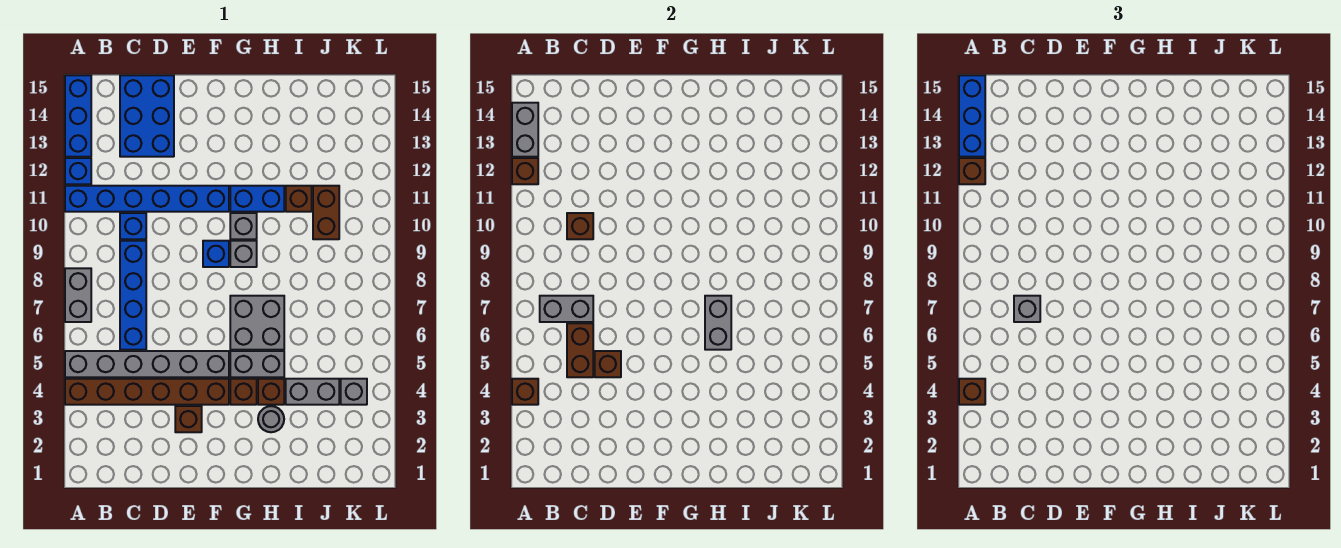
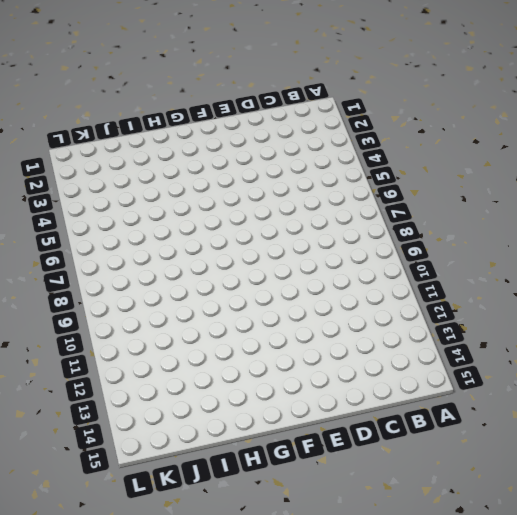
none -> brown 1x6 brick [65,379,229,405]
none -> grey 1x6 brick [65,351,229,377]
none -> grey 1x2 brick [65,268,91,322]
none -> blue 1x6 brick [65,186,229,212]

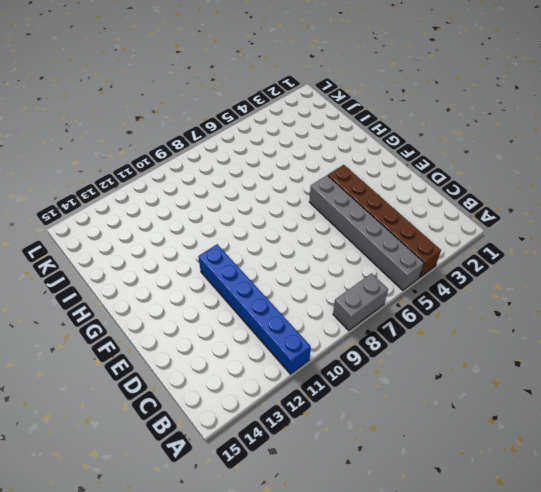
none -> blue 1x1 brick [65,158,91,184]
none -> blue 1x3 brick [65,75,91,157]
none -> blue 1x4 brick [120,241,146,350]
none -> blue 1x1 brick [120,213,146,239]

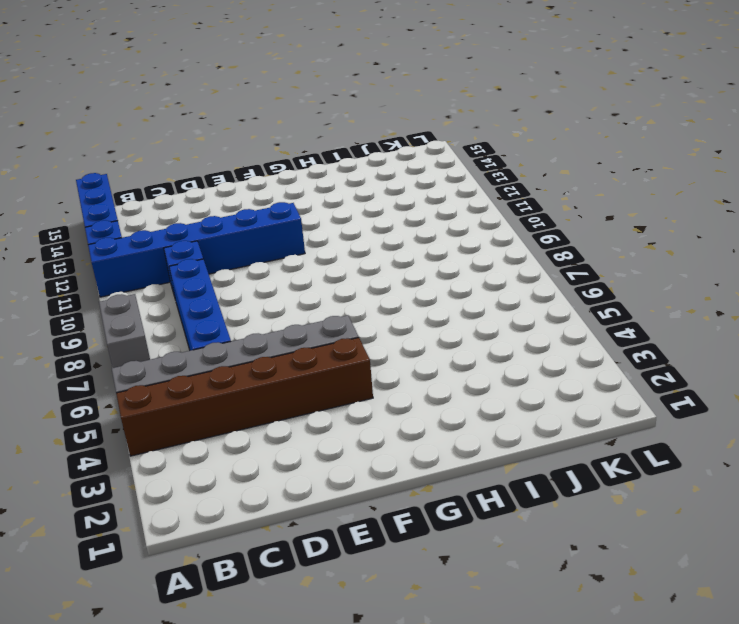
none -> blue 2x3 brick [120,75,174,157]
none -> brown 1x1 brick [175,406,202,432]
none -> blue 1x1 brick [203,241,229,267]
none -> brown 1x1 brick [230,379,257,405]

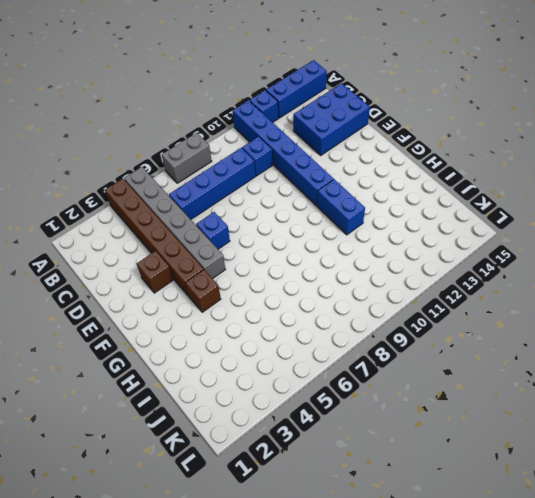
blue 1x1 brick [196,212,230,249] -> blue 1x1 brick moved to [203,241,229,267]
none -> grey 1x2 brick [230,351,284,377]
none -> grey 2x2 brick [230,296,284,350]
none -> grey 1x1 brick [230,241,257,267]
none -> grey 1x1 brick [230,213,257,239]

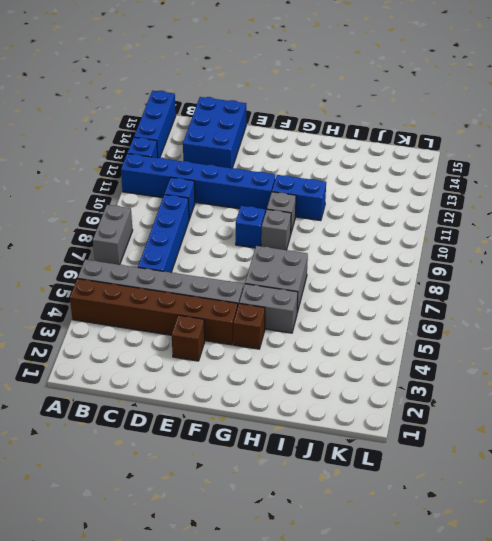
none -> grey 1x1 round brick [258,406,284,432]
none -> brown 1x1 brick [258,379,284,405]
none -> grey 1x2 brick [286,379,339,405]
none -> brown 1x1 brick [286,186,312,212]

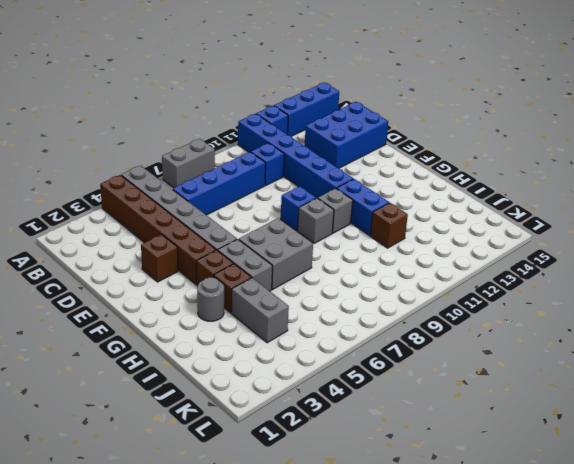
none -> brown 1x2 brick [313,186,339,239]
none -> grey 1x1 brick [341,379,367,405]
none -> brown 1x1 brick [512,379,538,405]
none -> brown 1x1 brick [512,158,538,184]

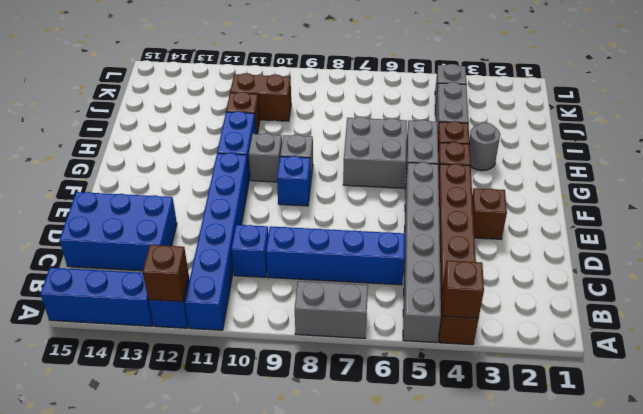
none -> grey 1x2 brick [512,103,538,157]
none -> grey 1x2 brick [540,296,593,322]
none -> brown 1x2 brick [567,323,593,377]
none -> brown 1x1 brick [567,213,593,239]

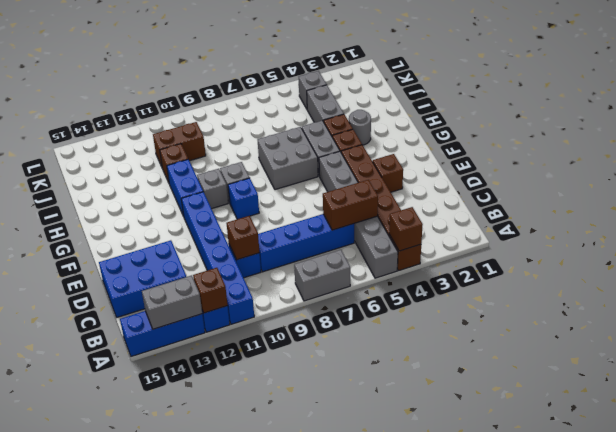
none -> grey 1x2 brick [540,296,593,322]
none -> brown 1x1 brick [595,351,621,377]
none -> grey 1x2 brick [705,296,731,350]
none -> brown 1x1 brick [959,379,985,405]

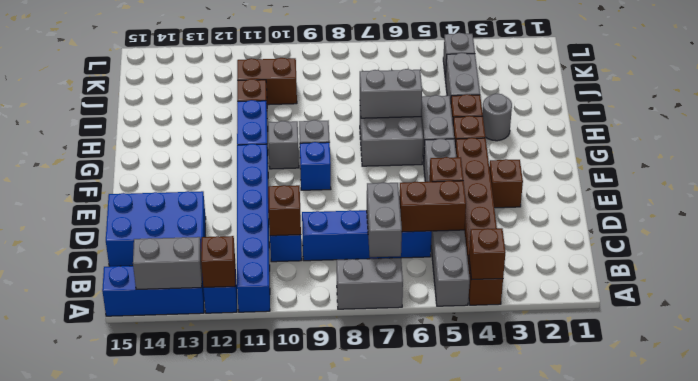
none -> brown 1x1 brick [959,379,985,405]
none -> brown 1x1 brick [959,158,985,184]
none -> blue 1x3 brick [959,75,985,157]
none -> grey 1x1 brick [1014,296,1040,322]

